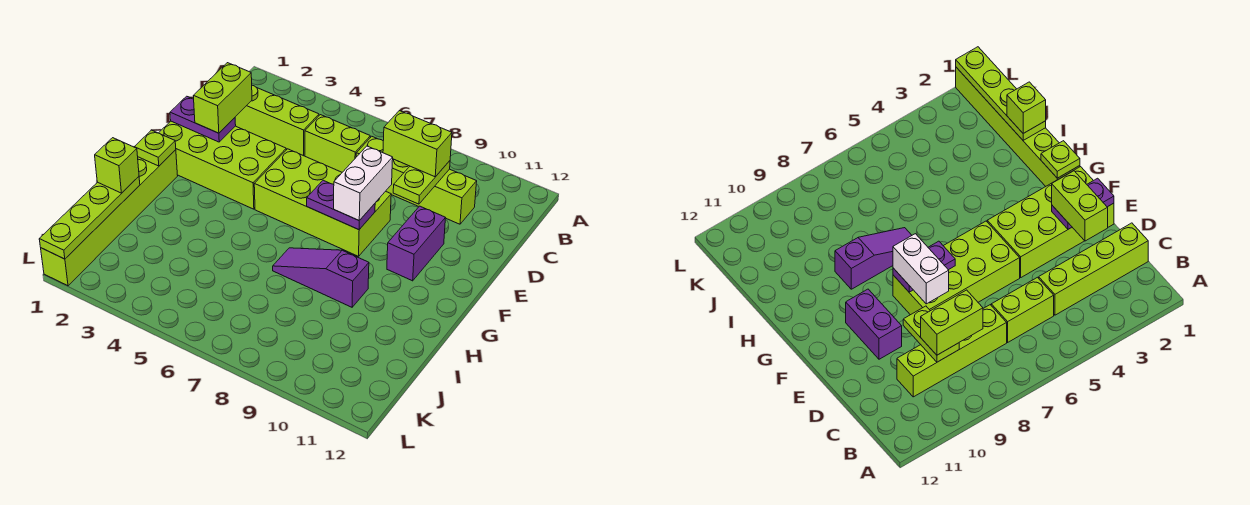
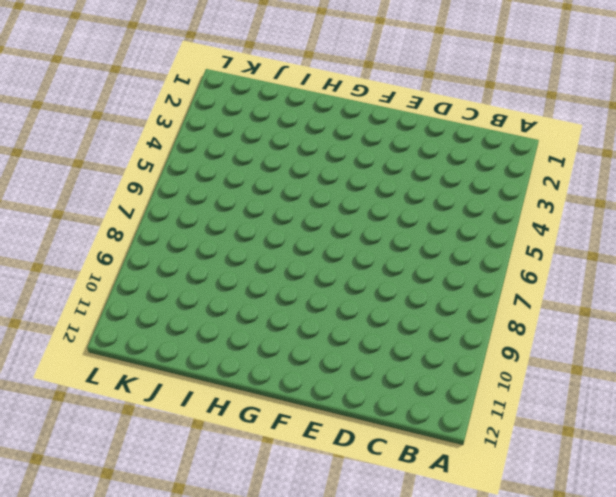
none -> lime 1x4 brick [235,85,319,156]
none -> lime 1x2 brick [305,115,370,172]
none -> lime 1x4 brick [356,136,477,224]

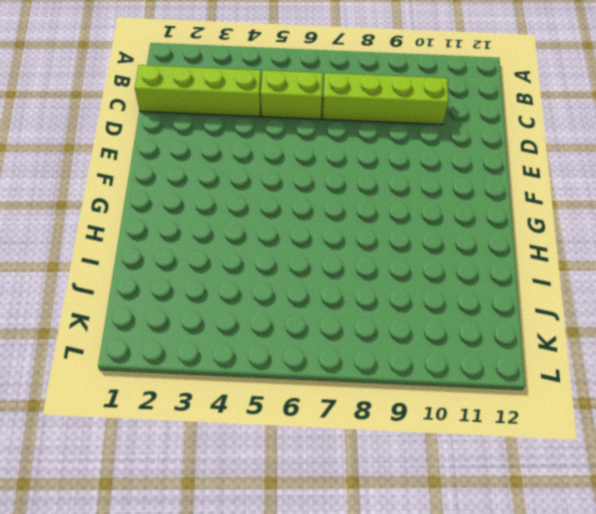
none -> lime 2x4 brick [159,121,286,209]
none -> lime 2x4 brick [254,149,391,256]
none -> purple 1x2 brick [387,206,445,281]

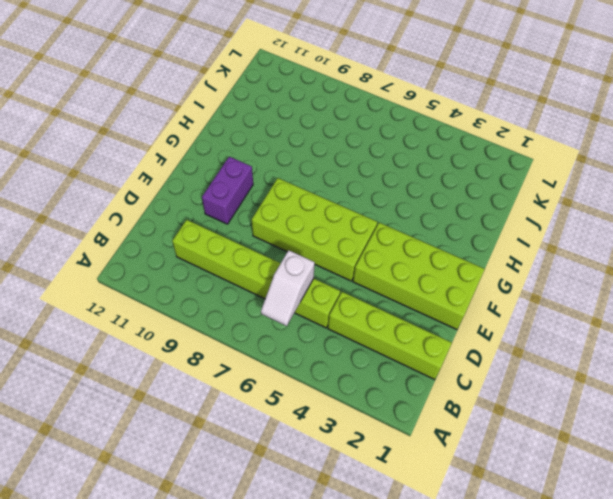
white 1x2 slope [261,250,315,326] -> none
none -> lime 1x6 brick [41,150,178,286]
none -> purple 1x3 slope [273,248,369,307]
none -> lime 1x2 plate [393,161,450,204]

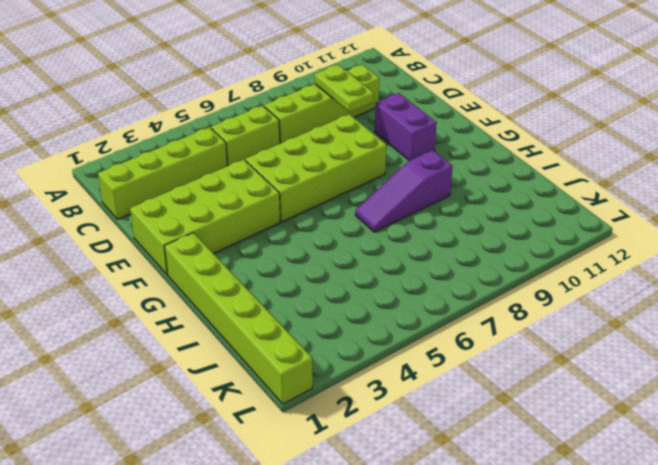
none -> purple 1x2 plate [170,96,236,142]
none -> purple 1x2 plate [307,180,375,230]
none -> lime 1x1 plate [135,130,176,166]

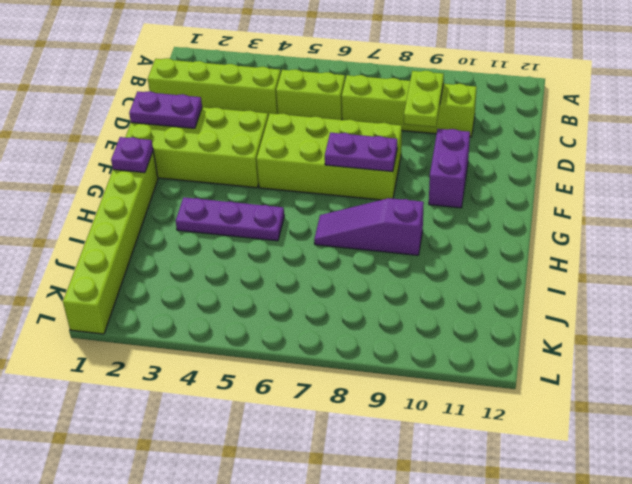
purple 1x1 plate [111,137,153,173] -> lime 1x1 plate [135,130,176,166]
purple 1x3 plate [176,197,284,241] -> none
none -> lime 1x4 plate [39,177,140,259]
none -> lime 1x2 brick [383,111,452,177]
none -> lime 1x2 brick [194,63,252,133]

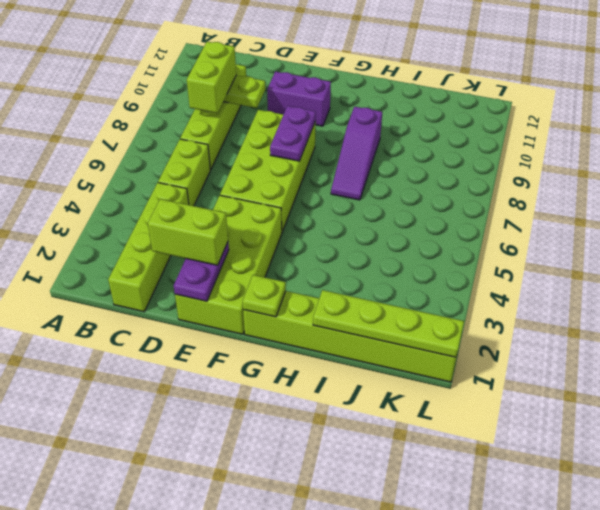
none -> white 1x2 brick [334,146,393,220]
none -> lime 1x1 brick [95,138,139,193]

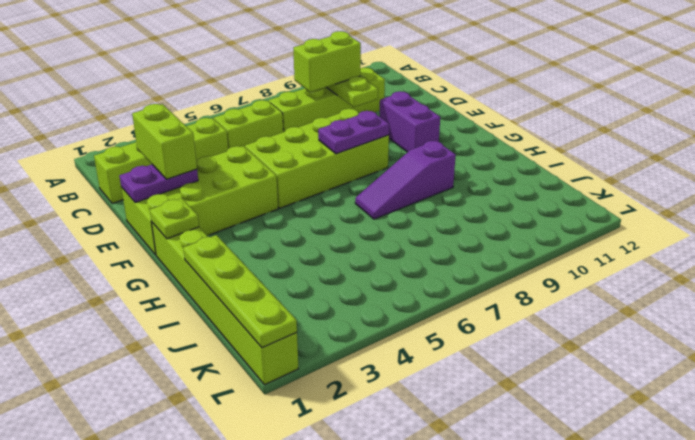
none -> white 1x2 brick [334,146,393,220]
none -> lime 1x1 brick [95,138,139,193]

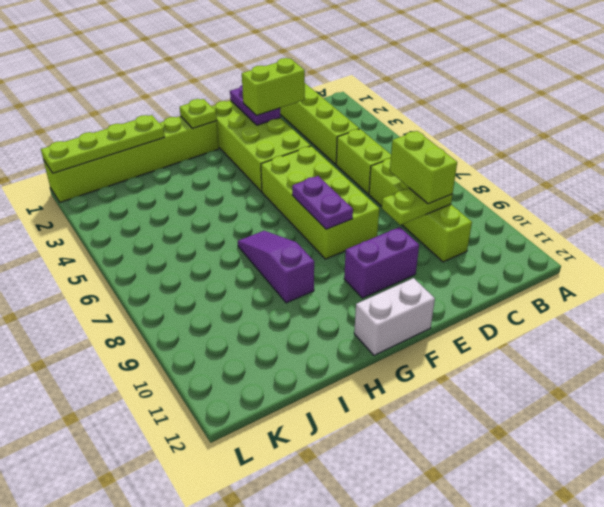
white 1x2 brick [354,278,435,355] -> white 1x2 brick moved to [334,146,393,220]
none -> lime 1x1 brick [95,138,139,193]

